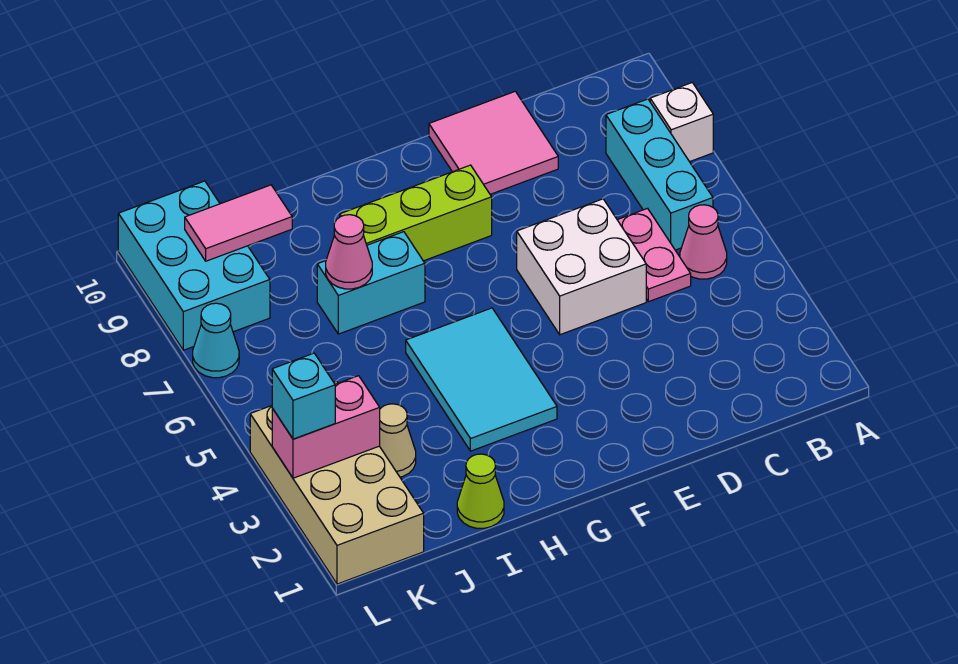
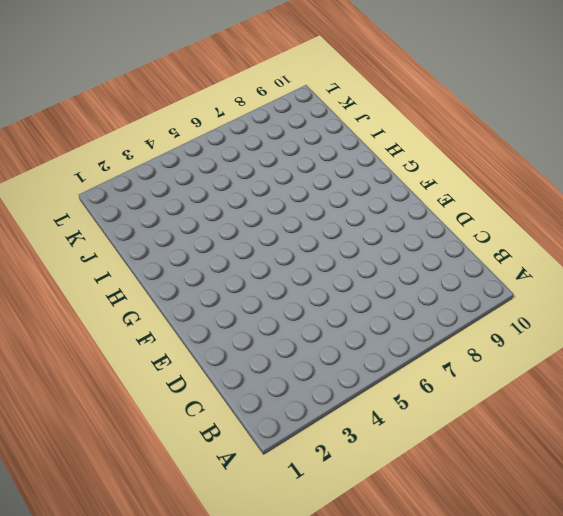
none -> white 1x1 brick [650,83,713,162]
none -> pink 1x1 cone [680,205,727,279]
none -> cyan 1x3 brick [606,99,713,250]

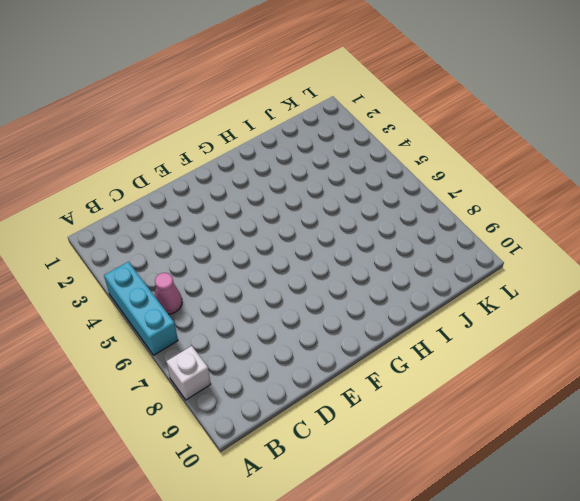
cyan 1x3 brick [104,262,178,355] -> cyan 1x3 brick moved to [606,99,713,250]
none -> pink 1x2 plate [618,208,691,302]
none -> white 2x2 brick [517,199,646,335]
none -> pink 2x2 tile [429,91,558,194]

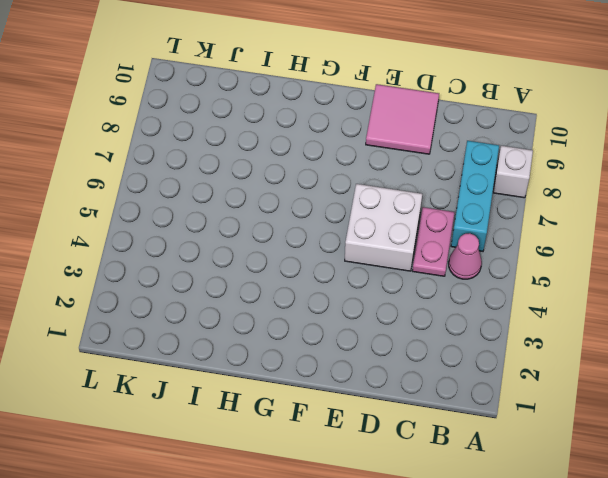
none -> lime 1x3 brick [340,165,492,261]
none -> cyan 2x3 tile [406,308,557,451]
none -> cyan 1x2 brick [317,232,425,334]

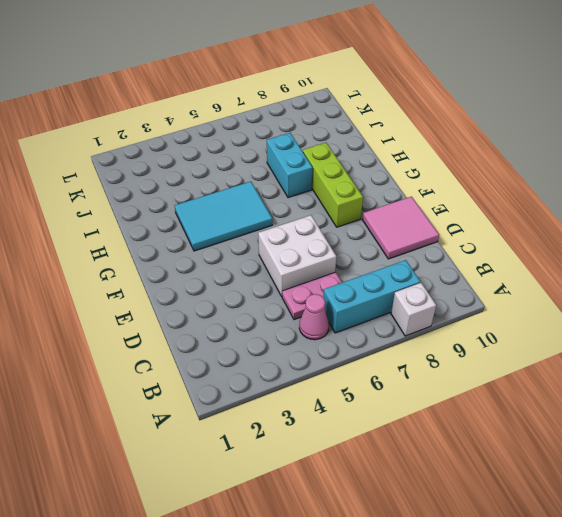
none -> lime 1x1 cone [457,454,504,528]
none -> tan 1x1 cone [380,404,416,477]
none -> tan 2x4 brick [250,381,424,584]

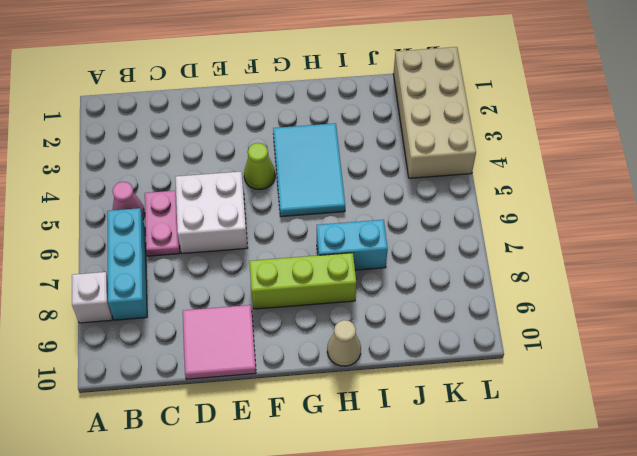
lime 1x1 cone [244,143,275,190] -> lime 1x1 cone moved to [457,454,504,528]
tan 1x1 cone [327,320,361,366] -> tan 1x1 cone moved to [380,404,416,477]
none -> cyan 2x3 brick [118,181,270,350]
none -> cyan 1x1 cone [193,303,239,378]
none -> pink 1x1 cone [326,215,372,289]

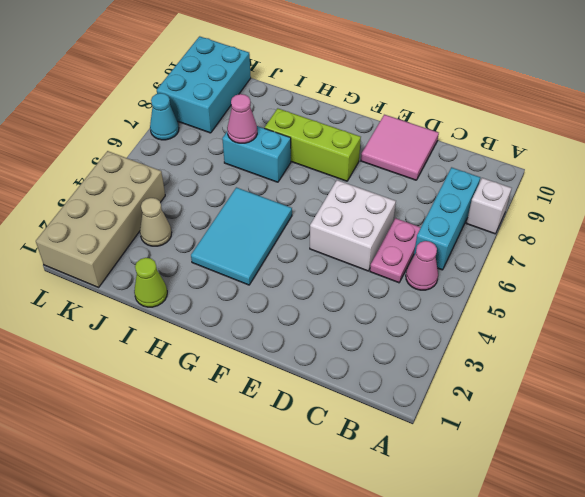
none -> pink 1x2 tile [185,185,292,261]
none -> pink 1x2 brick [272,376,380,478]
none -> cyan 1x1 brick [272,353,335,439]

